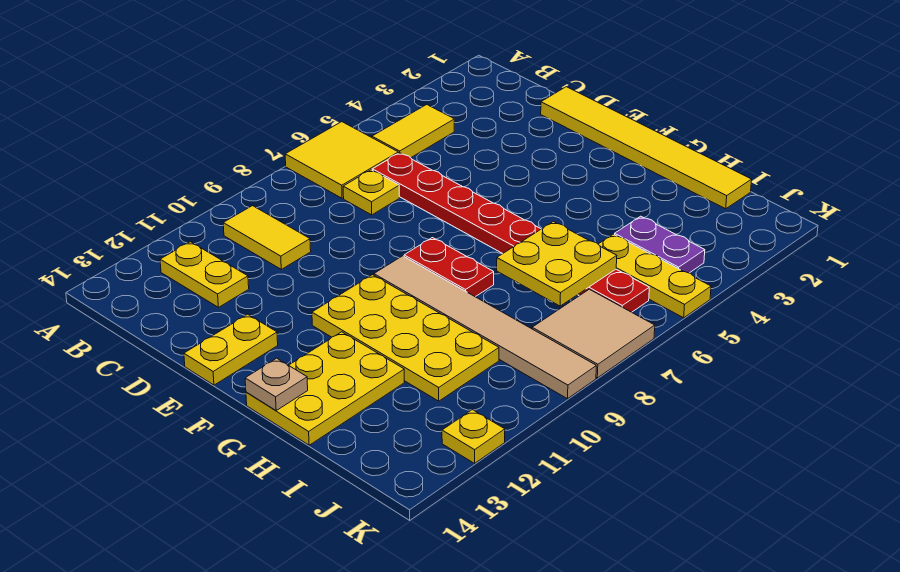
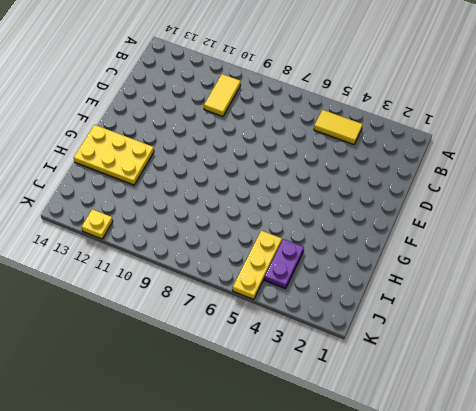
none -> yellow 2x2 tile [285,122,398,198]
none -> yellow 1x2 plate [160,242,249,307]
none -> red 1x8 plate [372,153,649,312]

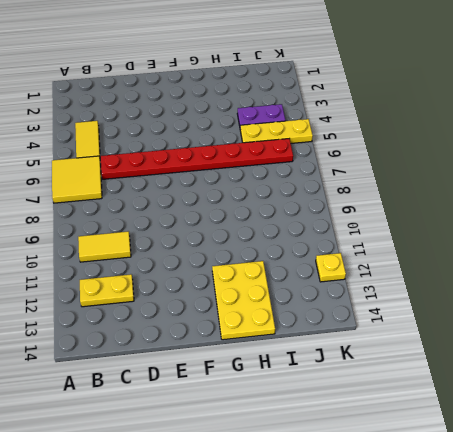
none -> yellow 1x1 plate [343,170,399,215]
none -> yellow 1x6 tile [541,87,752,209]
none -> yellow 1x2 plate [184,314,278,385]

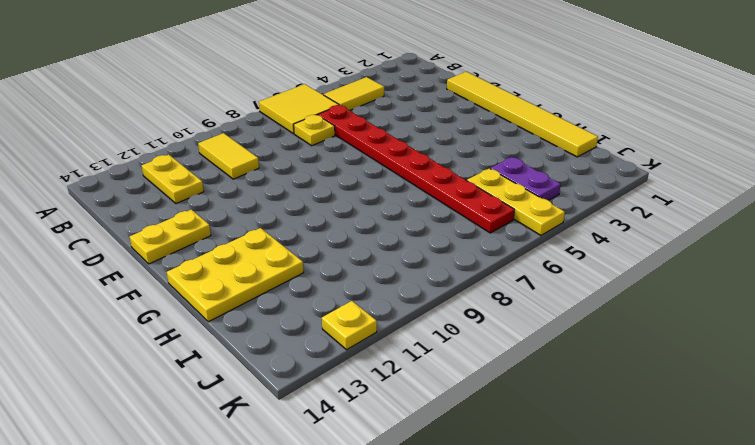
none -> red 1x2 plate [404,238,494,297]
none -> tan 1x6 tile [374,256,596,399]
none -> yellow 2x4 plate [312,275,499,401]

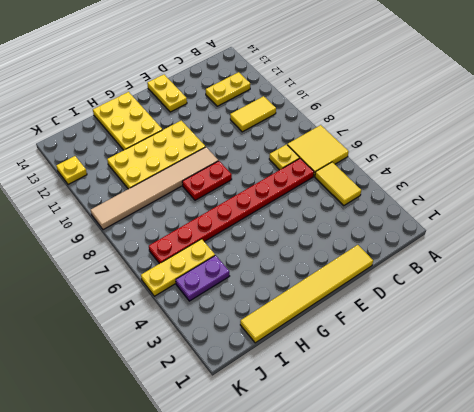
none -> tan 2x2 tile [532,289,655,378]
none -> tan 1x1 plate [245,358,308,410]
none -> yellow 2x2 plate [497,222,617,306]

